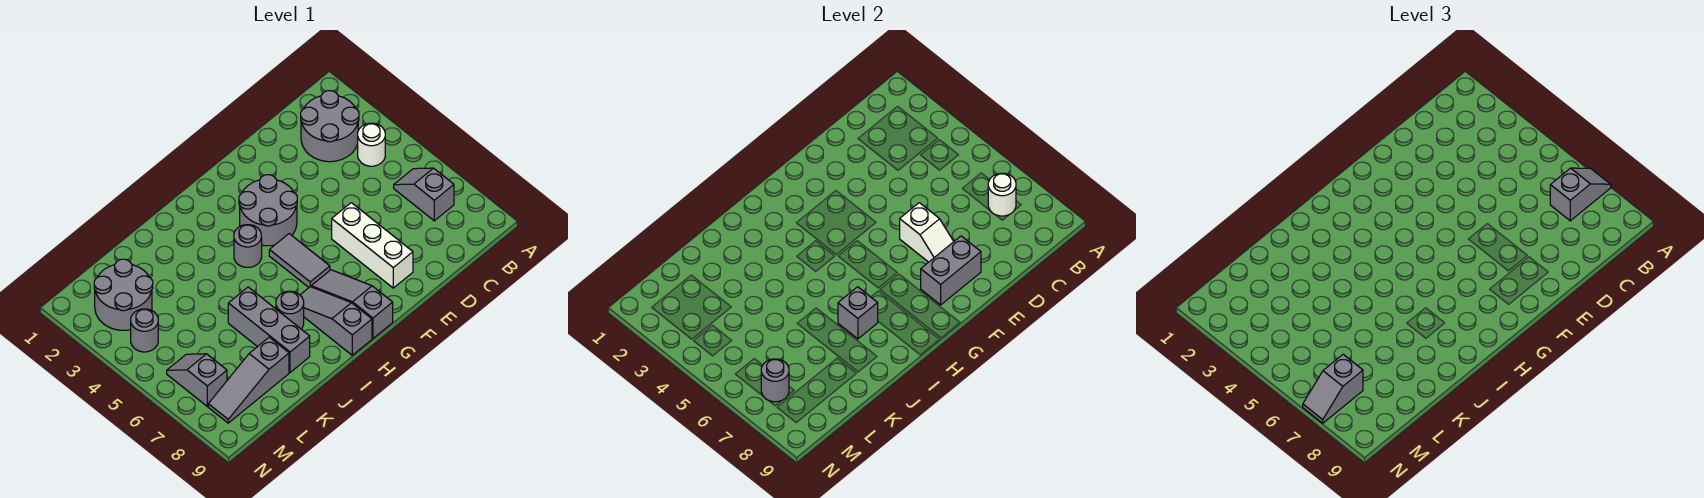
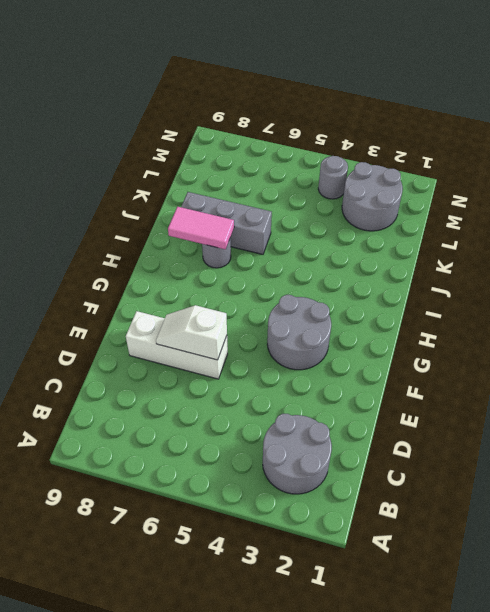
pink 1x2 tile [168,207,234,249] -> grey 1x1 brick [838,287,878,339]
none -> white 1x1 round brick [358,123,385,166]
none -> grey 1x2 slope [394,168,454,221]
none -> grey 1x2 tile [269,234,330,287]

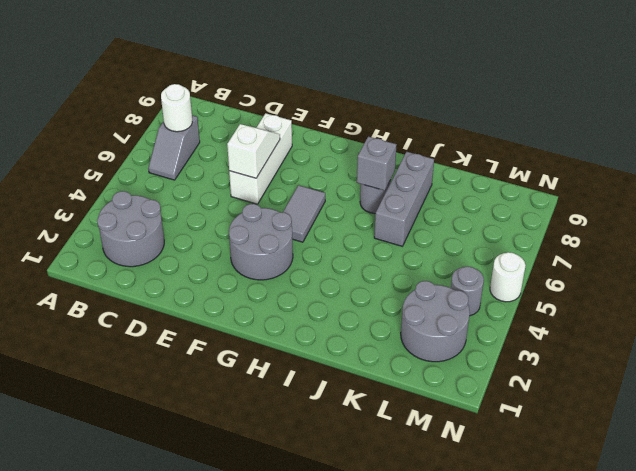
white 1x1 round brick [490,252,526,302] -> white 1x1 round brick moved to [358,123,385,166]
none -> grey 1x3 slope [311,270,393,338]
none -> grey 1x1 round brick [234,225,262,267]
none -> grey 1x3 slope [300,287,372,355]

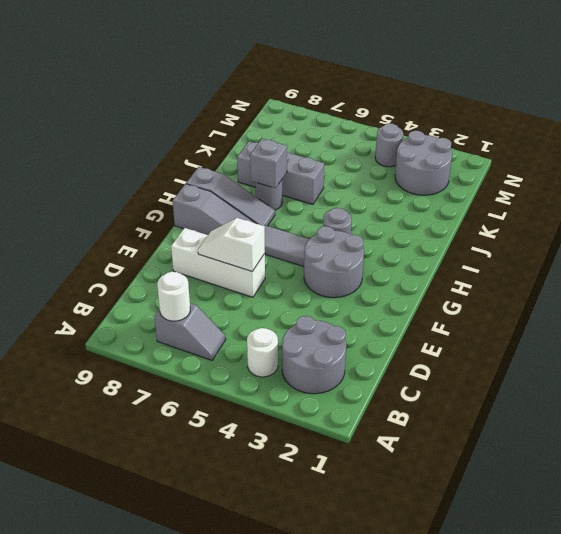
none -> grey 1x3 slope [208,337,289,423]
none -> grey 1x2 slope [167,354,227,406]
none -> grey 1x2 brick [921,236,981,305]

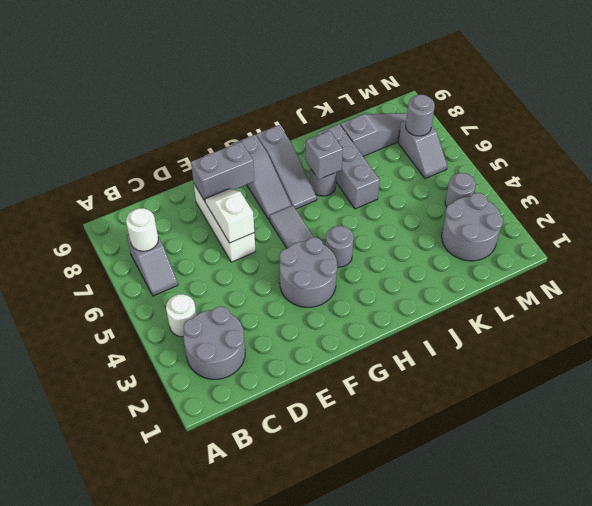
none -> grey 1x2 slope [1550,168,1611,221]
none -> grey 1x2 slope [1303,354,1363,423]

